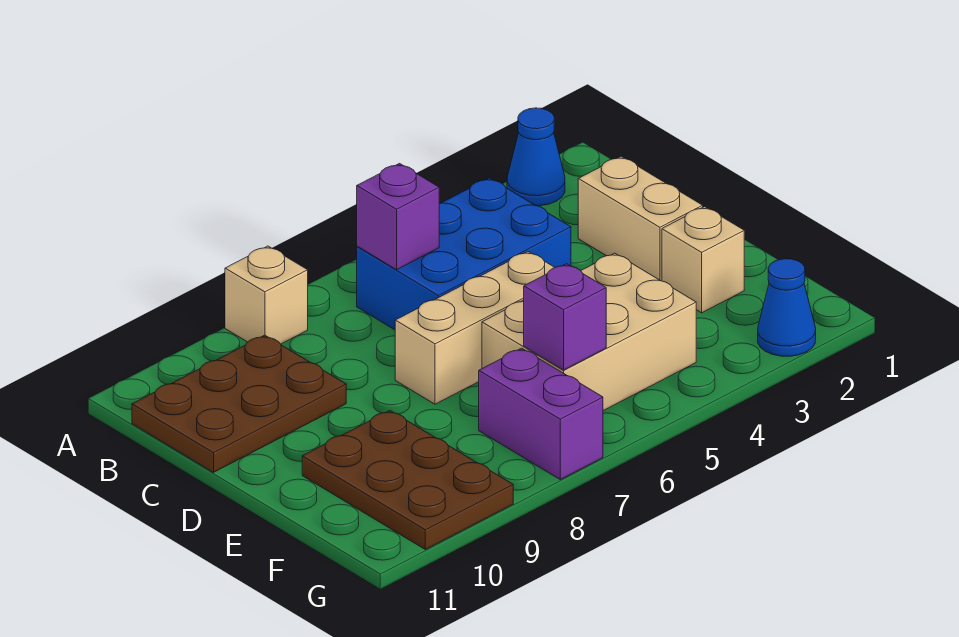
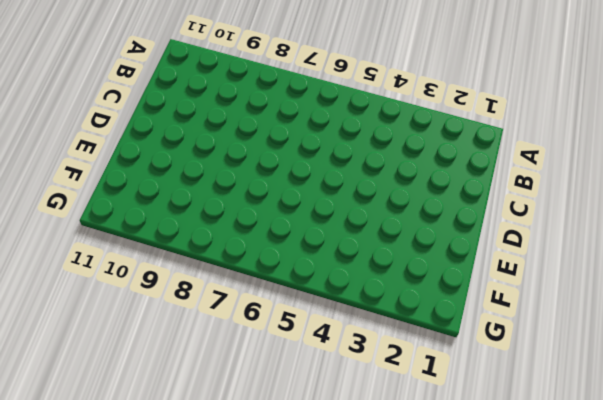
none -> blue 1x1 cone [507,108,565,206]
none -> tan 1x1 brick [225,246,308,344]
none -> blue 2x3 brick [357,178,571,330]

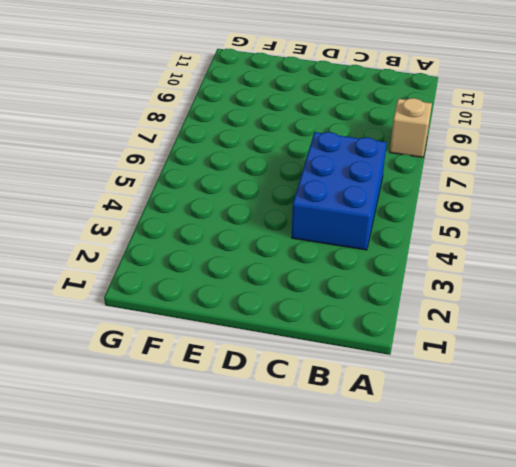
none -> blue 1x1 cone [507,108,565,206]
none -> brown 2x3 plate [132,335,346,472]
none -> tan 1x2 brick [578,156,703,281]

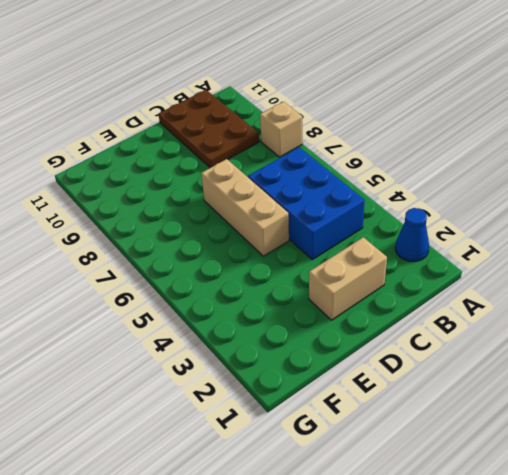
none -> tan 1x1 brick [662,207,744,313]
none -> tan 2x3 brick [482,253,696,411]
none -> brown 2x3 plate [302,411,513,549]

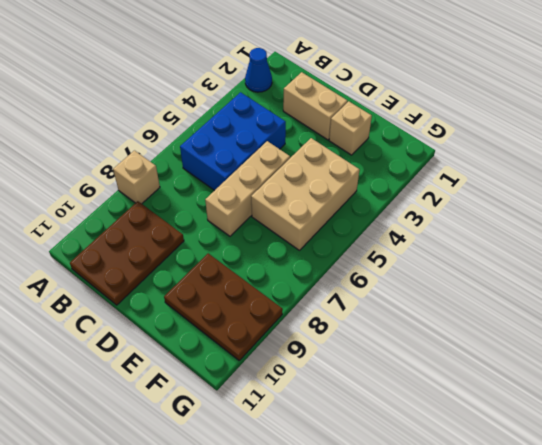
none -> purple 1x2 brick [479,348,603,479]
none -> blue 1x1 cone [758,259,816,356]
none -> purple 1x1 brick [357,163,439,270]

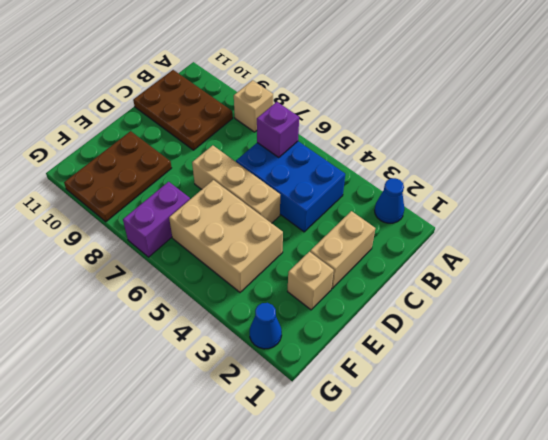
none -> purple 1x1 brick [524,264,606,370]

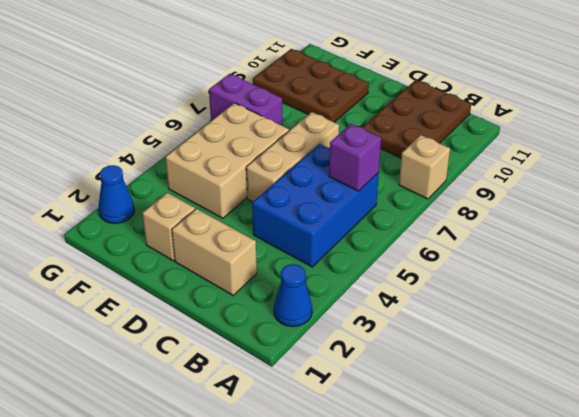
none -> purple 1x1 brick [524,264,606,370]

